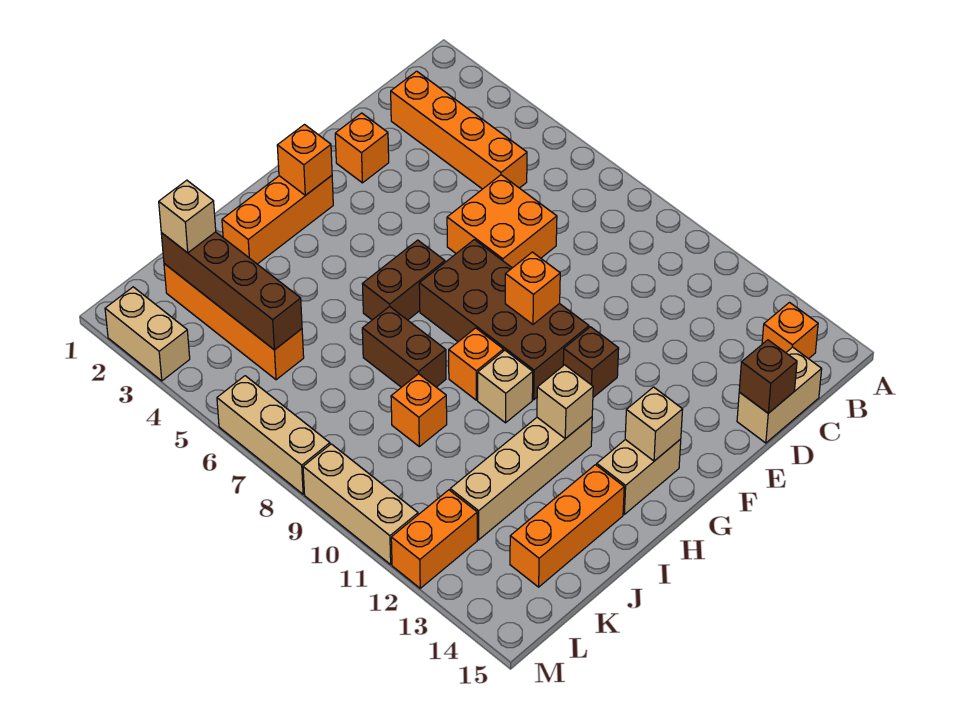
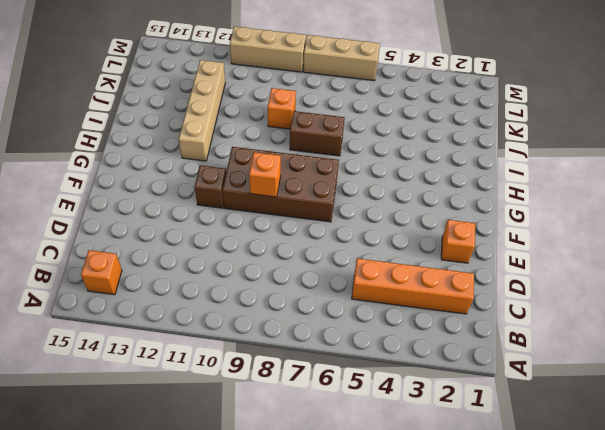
none -> tan 1x2 brick [737,347,822,443]
none -> orange 2x2 brick [447,175,557,268]
none -> orange 1x3 brick [222,176,333,264]

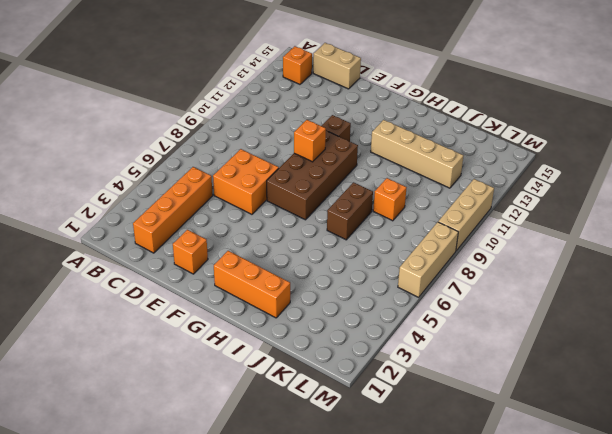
none -> brown 1x2 brick [363,240,445,320]
none -> tan 1x2 brick [597,439,681,514]
none -> orange 1x1 brick [449,328,503,400]

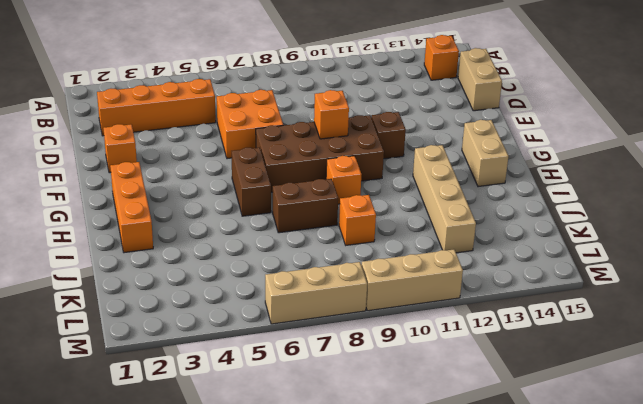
none -> tan 1x1 brick [478,350,533,423]
none -> orange 1x3 brick [510,465,624,587]
none -> orange 1x4 brick [164,264,304,380]

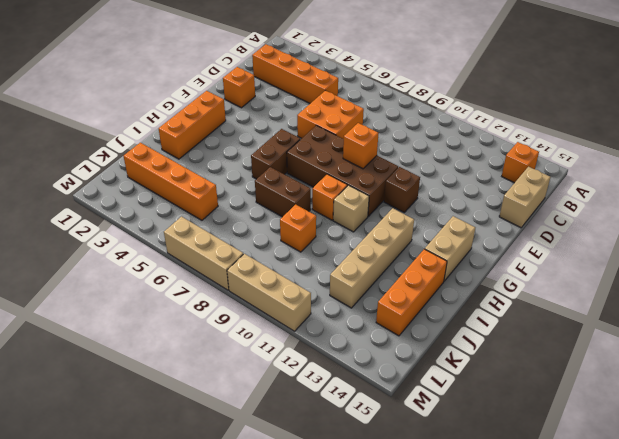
none -> orange 1x2 brick [391,490,477,588]
none -> tan 1x2 brick [105,287,190,381]
none -> brown 1x1 brick [739,340,797,413]

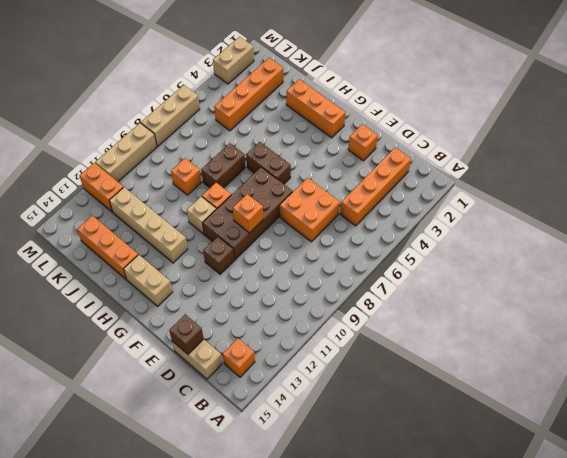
none -> orange 1x1 brick [277,125,332,195]
none -> tan 1x1 brick [625,387,683,461]
none -> tan 1x1 brick [537,365,593,439]

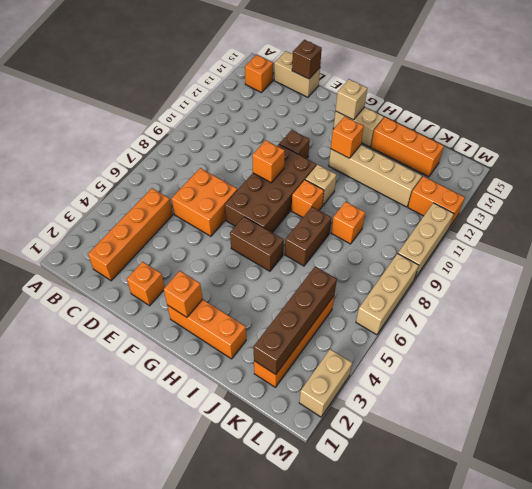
orange 1x1 brick [331,116,364,158] -> tan 1x1 brick [537,365,593,439]
none -> tan 1x1 brick [159,180,216,253]

